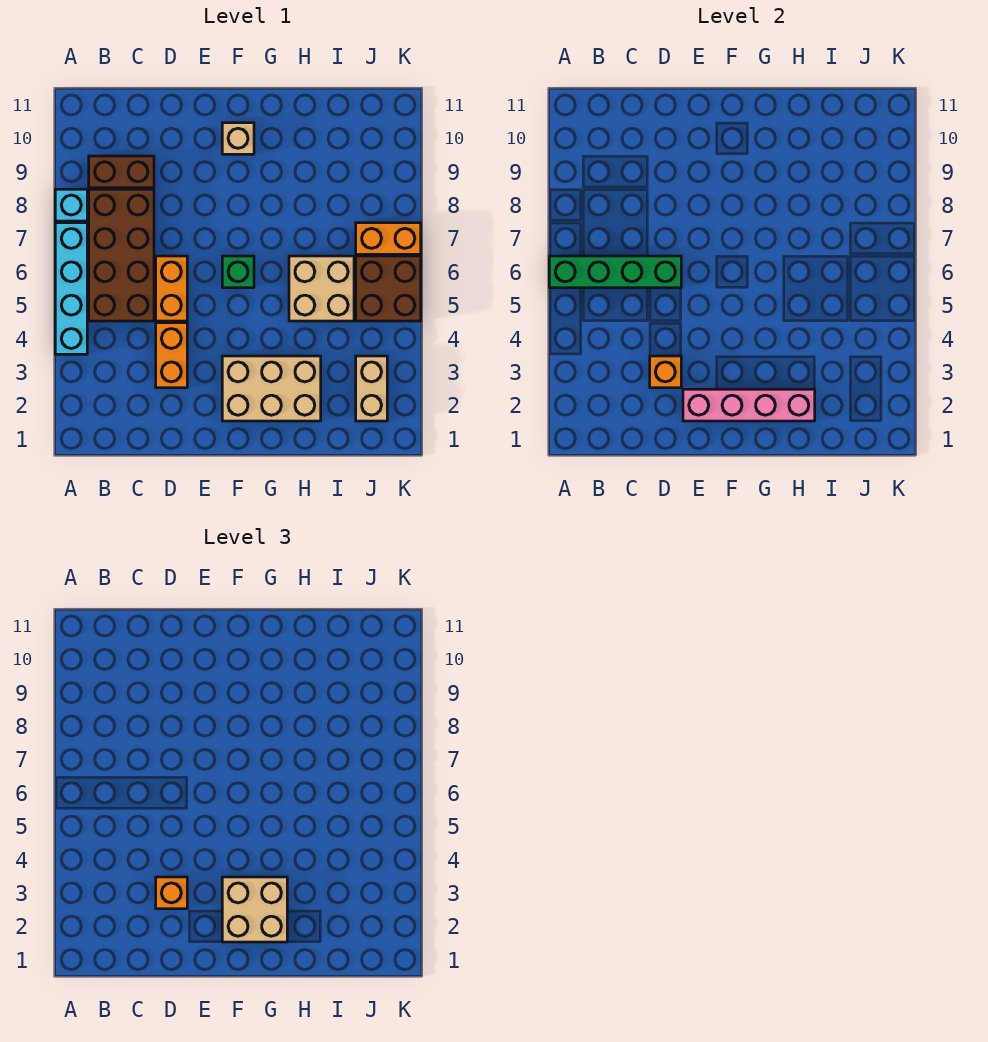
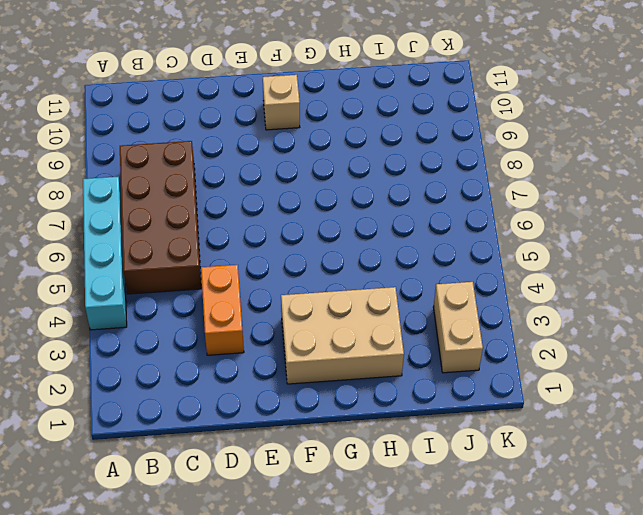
none -> cyan 1x1 brick [55,189,87,221]
none -> brown 1x2 brick [89,156,154,188]
none -> orange 1x2 brick [156,256,187,321]

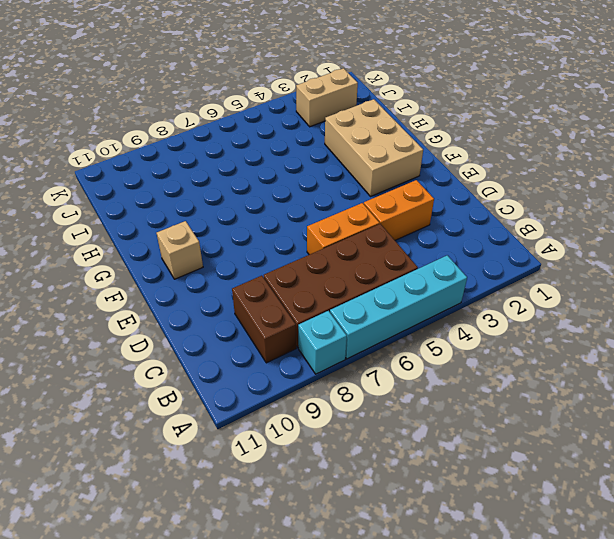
none -> green 1x1 brick [222,256,254,288]
none -> tan 2x2 brick [289,256,354,321]
none -> brown 2x2 brick [356,256,421,321]

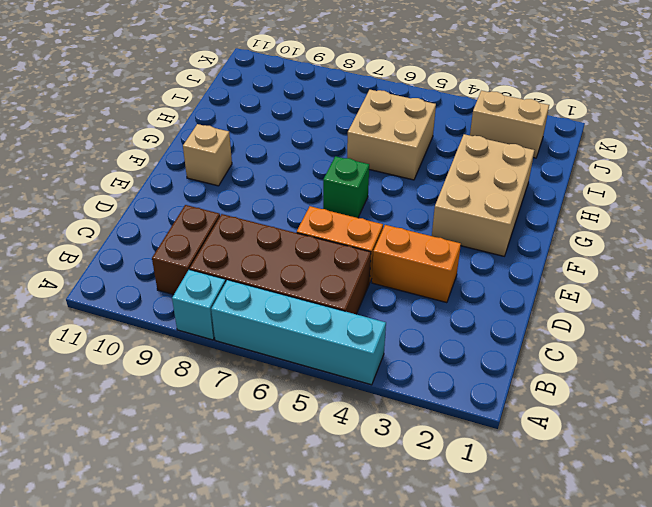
none -> brown 2x2 brick [356,256,421,321]
none -> orange 1x2 brick [356,223,421,254]
none -> green 1x4 brick [549,256,681,288]

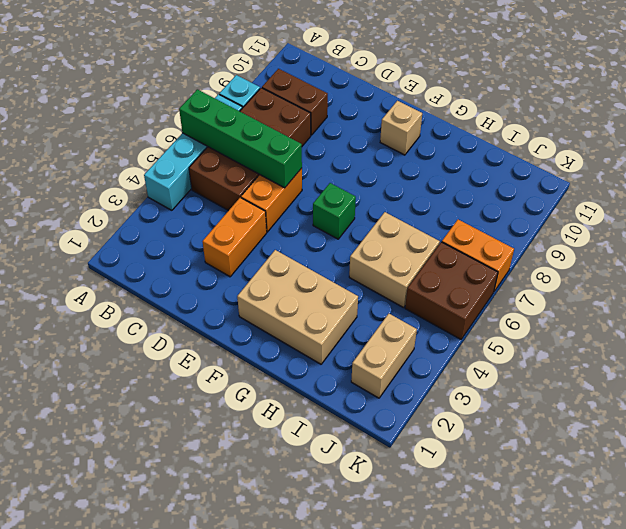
none -> orange 1x1 brick [650,356,681,388]
none -> pink 1x4 brick [683,389,815,421]
none -> orange 1x1 brick [156,877,187,909]

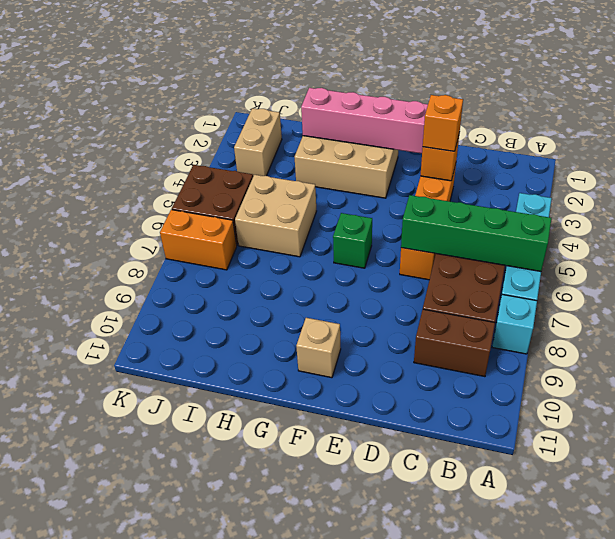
none -> tan 2x2 brick [222,877,287,942]

